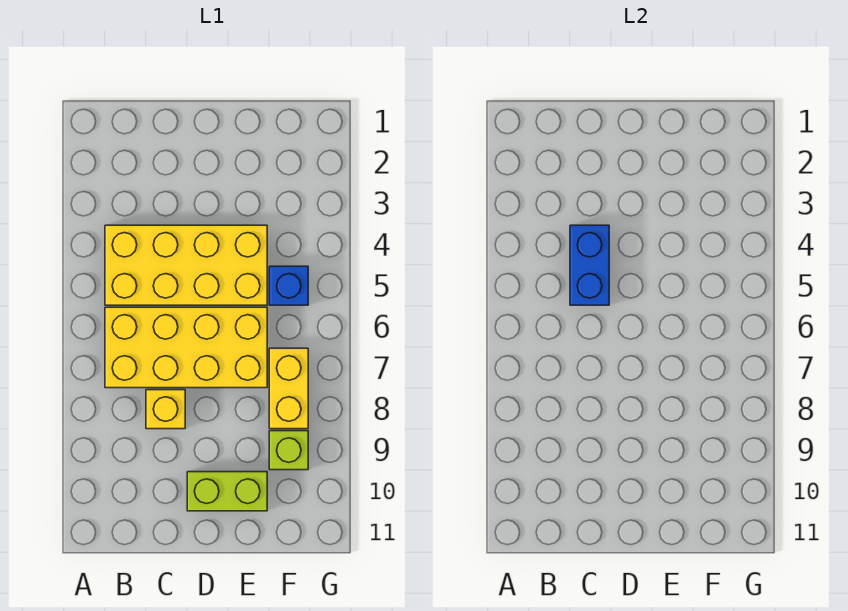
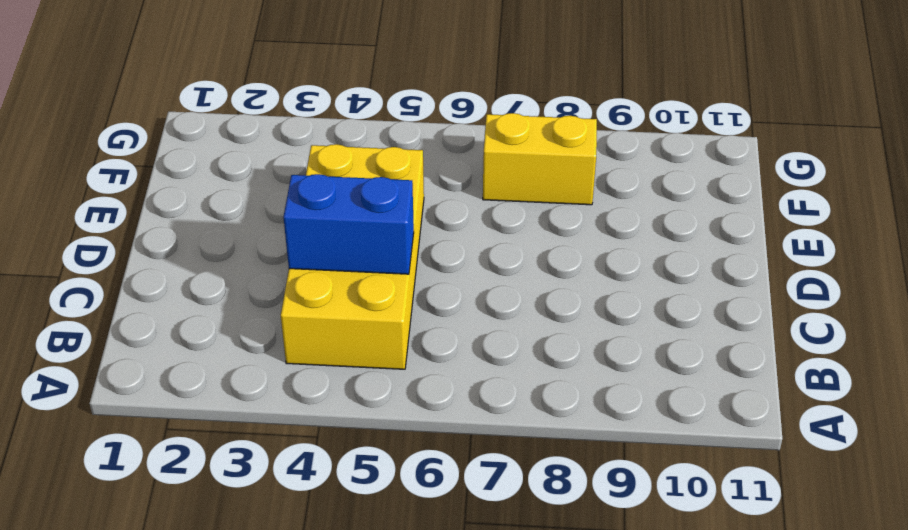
none -> yellow 2x4 brick [105,307,267,388]
none -> yellow 1x1 brick [146,390,185,429]

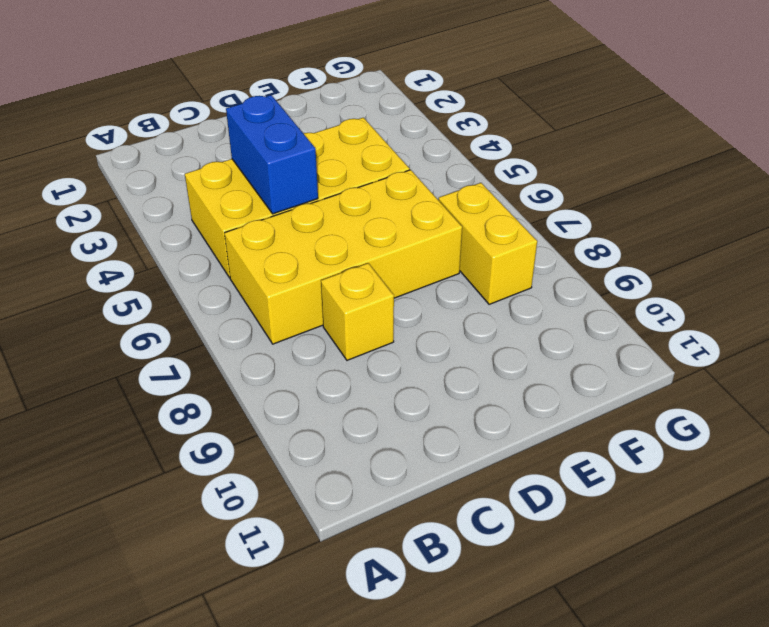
none -> lime 1x2 brick [187,472,267,511]
none -> blue 1x1 brick [269,266,308,305]

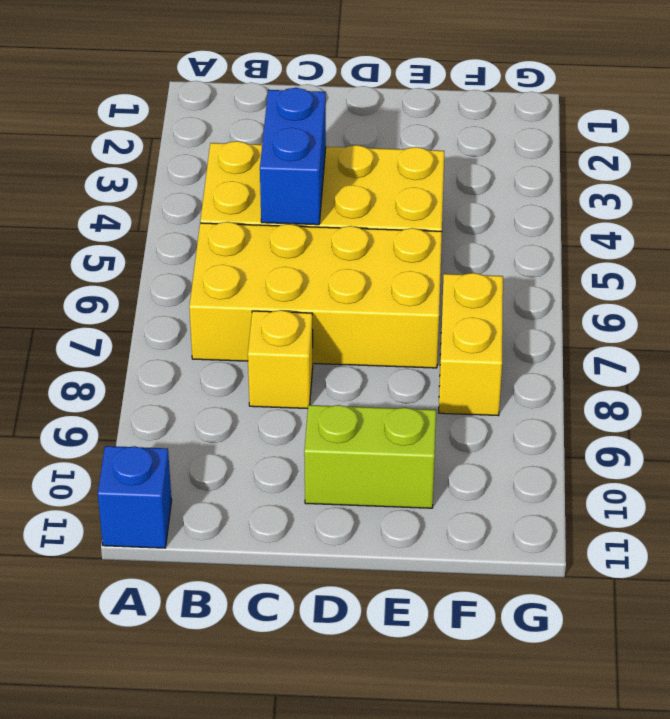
blue 1x1 brick [98,446,172,548] -> blue 1x1 brick moved to [269,266,308,305]
none -> lime 1x1 brick [269,431,308,470]

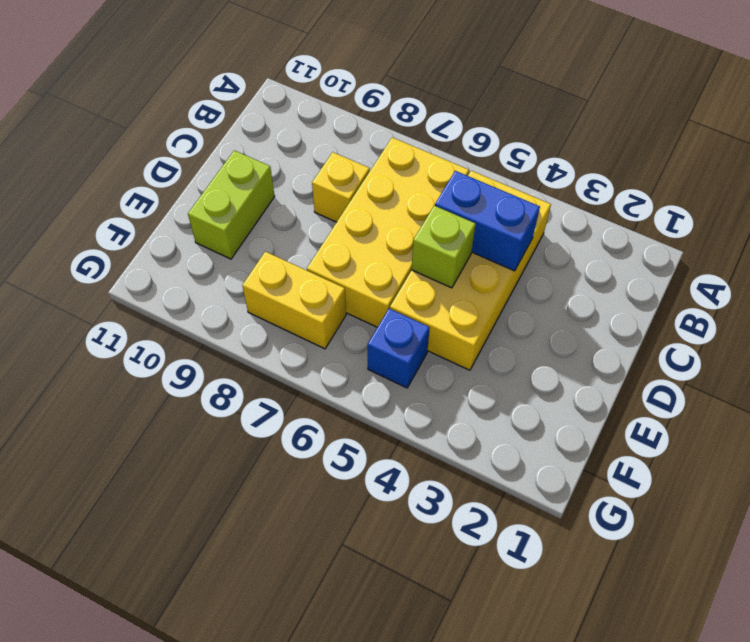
lime 1x1 brick [412,205,476,288] -> lime 1x1 brick moved to [269,431,308,470]

